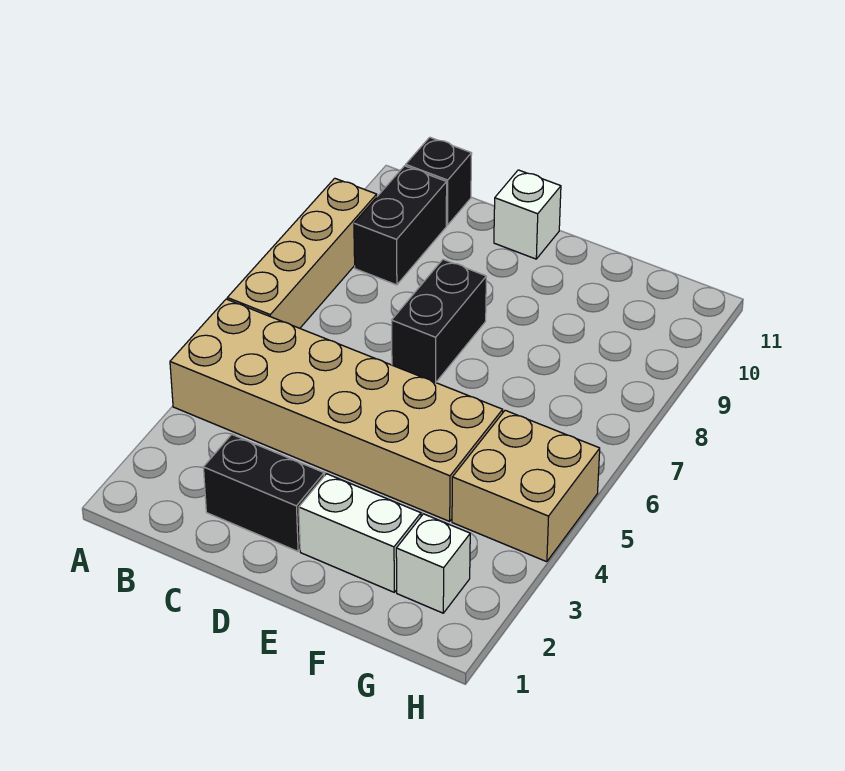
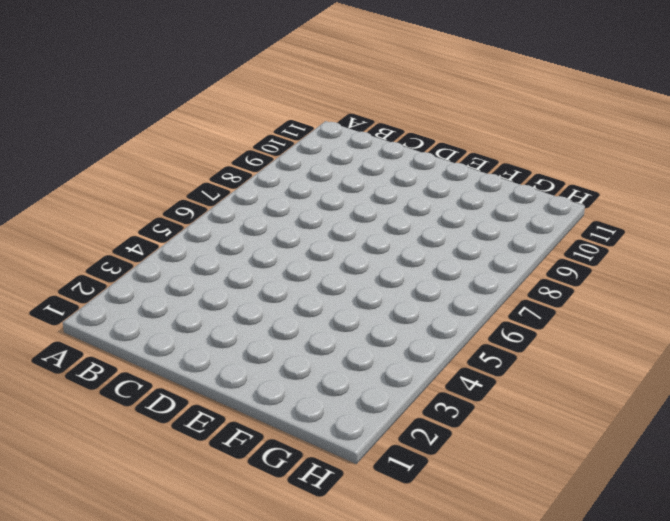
none -> tan 2x6 brick [170,299,503,521]
none -> tan 1x4 brick [227,178,377,328]

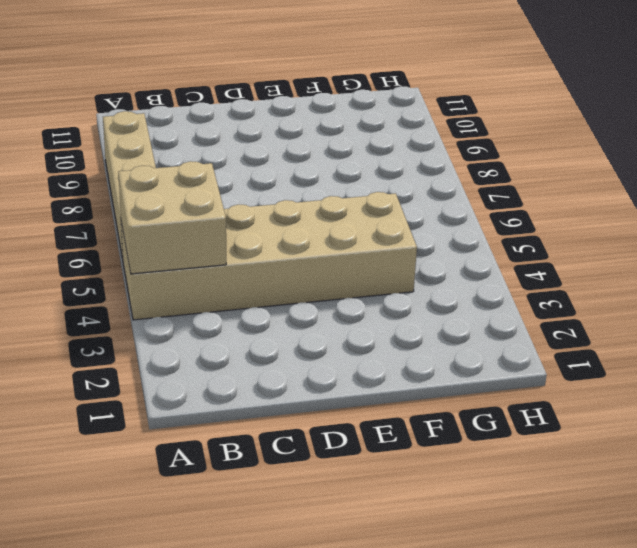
tan 2x2 brick [118,161,226,274] -> tan 2x2 brick moved to [452,410,600,562]
none -> black 1x2 brick [354,166,447,285]
none -> black 1x1 brick [406,137,472,225]

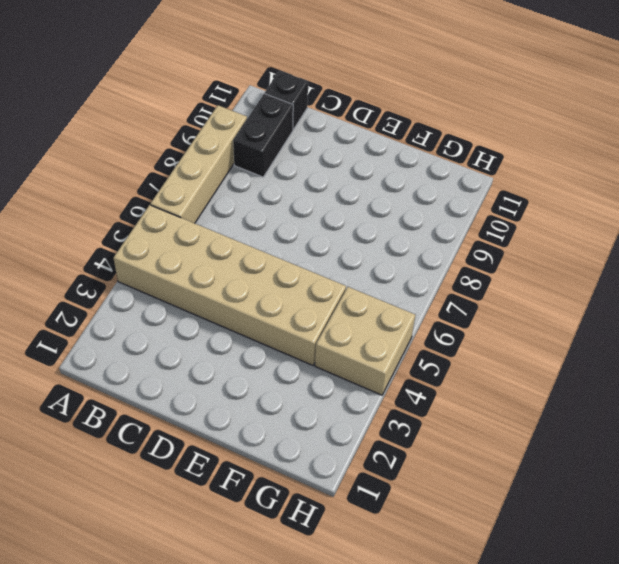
none -> black 1x2 brick [203,434,324,551]
none -> black 1x2 brick [392,259,486,382]

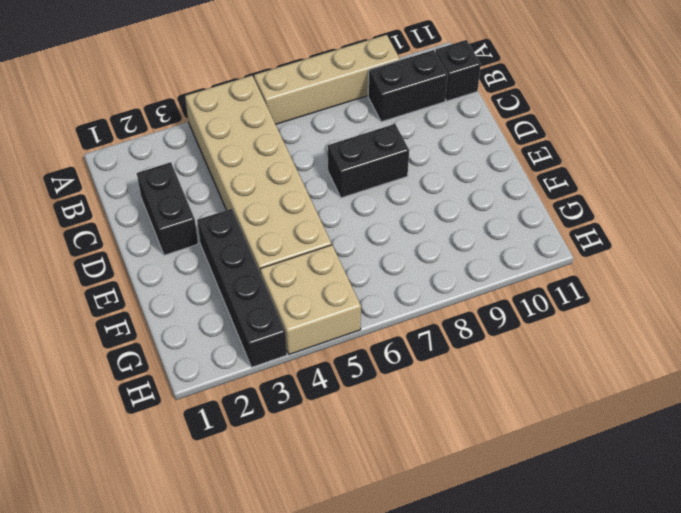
black 1x4 brick [197,209,287,367] -> none
none -> white 1x1 brick [494,170,561,259]
none -> white 1x2 brick [299,474,421,592]

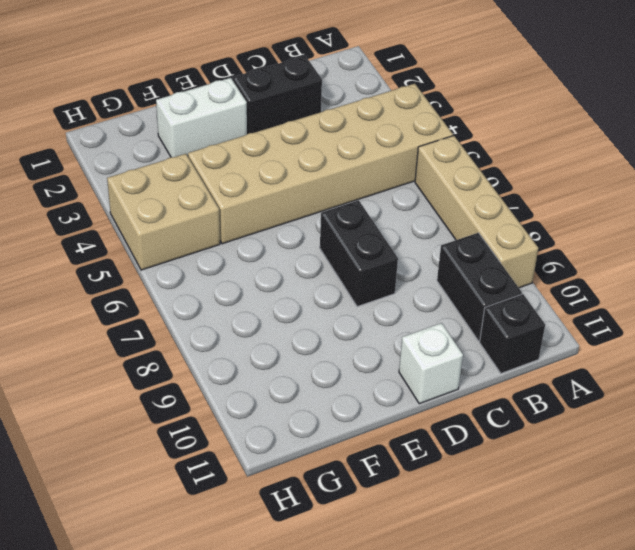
none -> white 1x1 brick [396,514,470,613]

